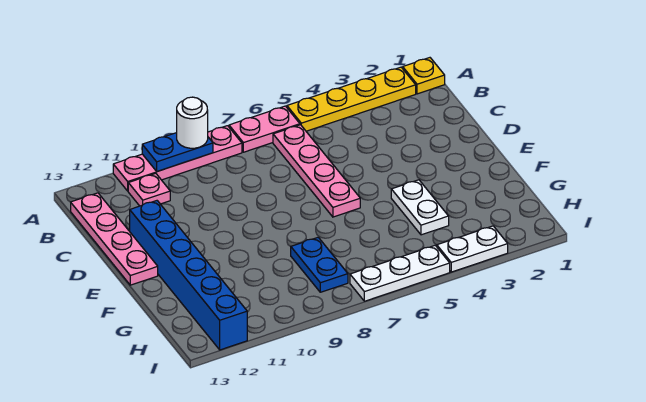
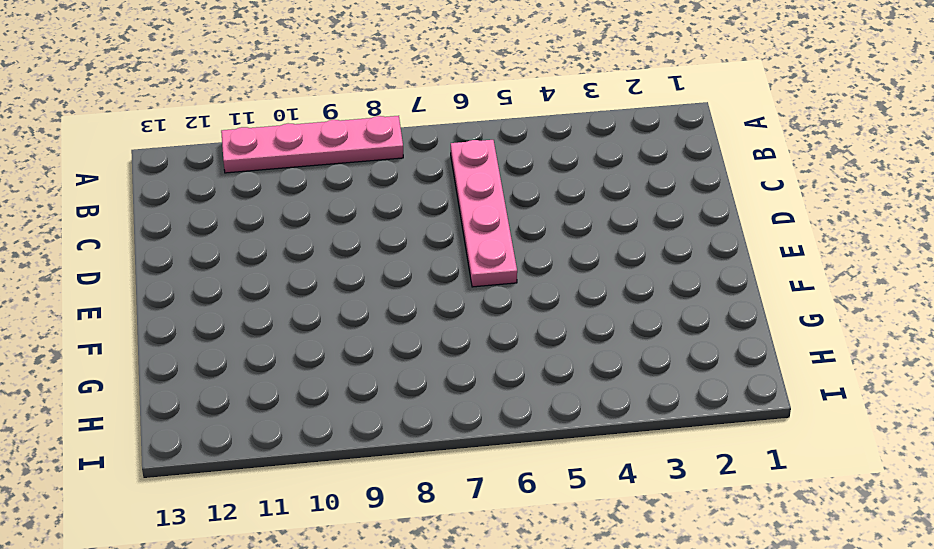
none -> yellow 1x1 plate [403,58,445,94]
none -> yellow 1x4 plate [287,67,416,131]
none -> pink 1x2 plate [229,106,300,152]

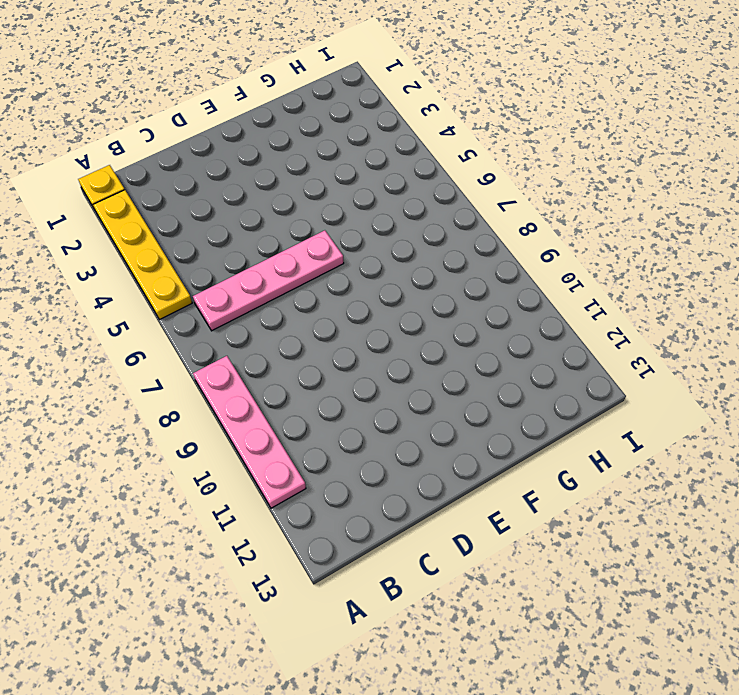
none -> pink 1x2 plate [229,106,300,152]
none -> pink 1x1 plate [128,173,170,206]
none -> pink 1x4 plate [71,193,158,285]

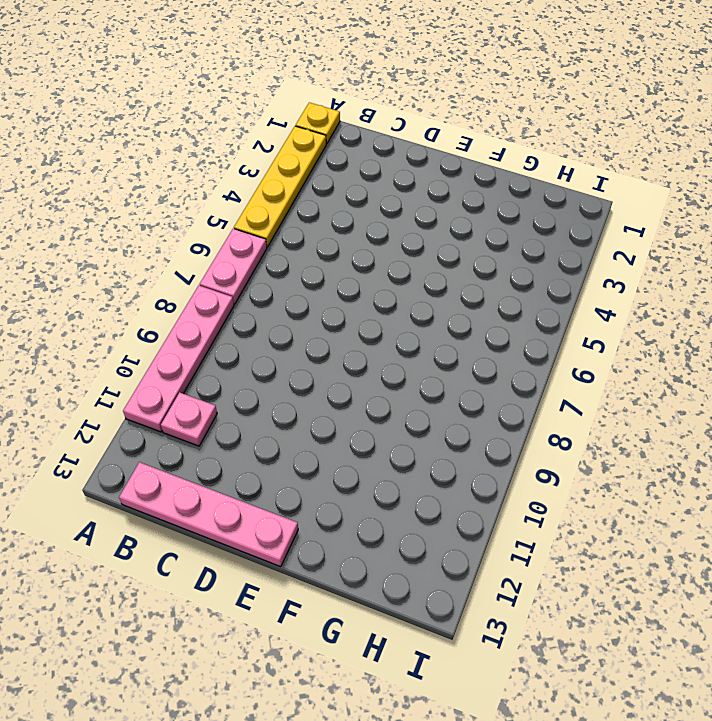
none -> pink 1x4 plate [273,125,360,217]
none -> blue 1x6 brick [130,201,247,350]
none -> white 1x2 plate [391,180,449,235]

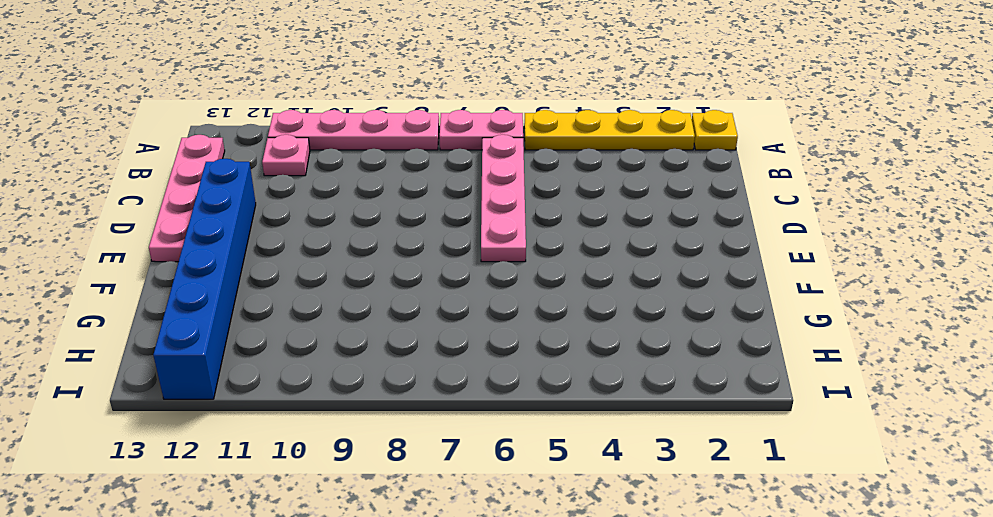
none -> white 1x2 plate [391,180,449,235]
none -> blue 1x2 plate [291,237,348,292]
none -> white 1x2 plate [437,226,508,272]

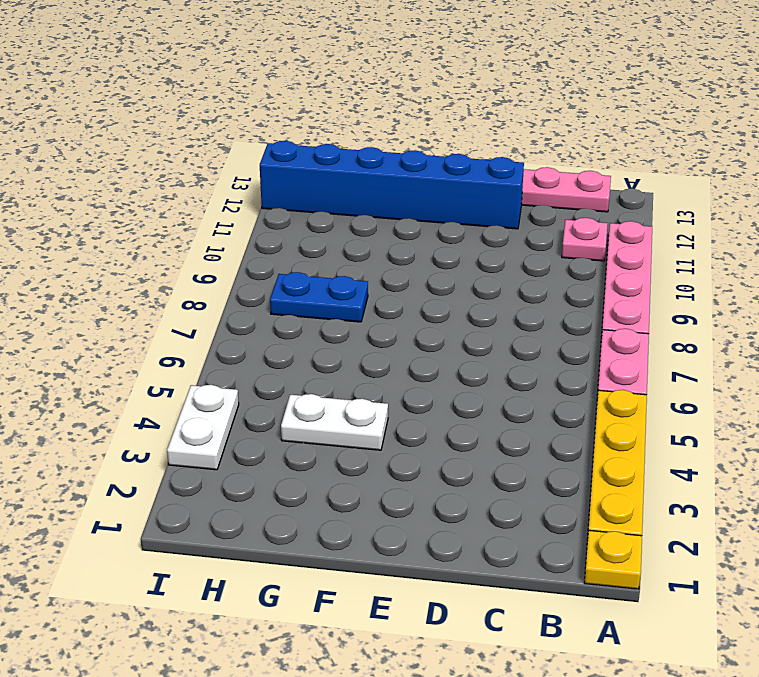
none -> pink 1x4 plate [273,125,360,217]
none -> white 1x3 plate [350,245,450,301]
none -> blue 1x2 plate [142,133,213,171]

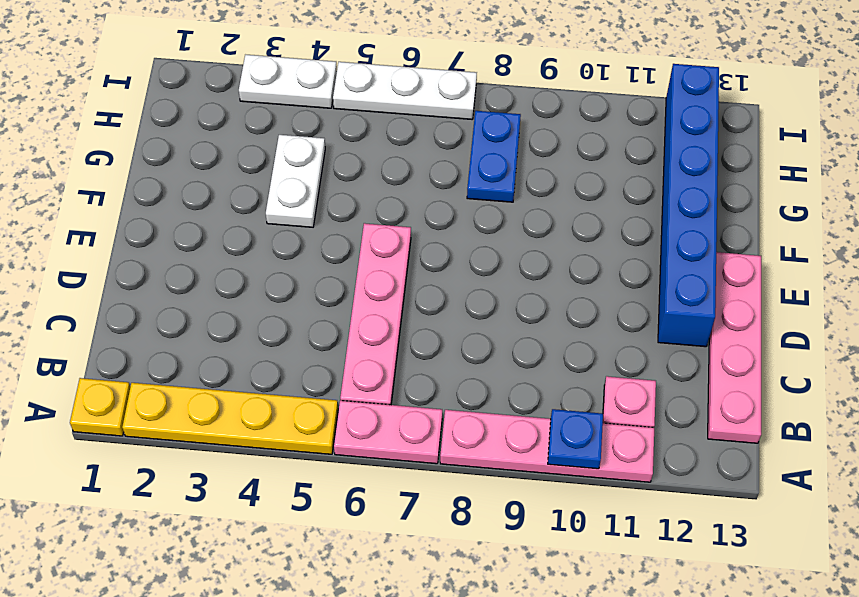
blue 1x1 plate [548,409,603,469] -> blue 1x2 plate [142,133,213,171]
none -> white 1x1 round brick [177,97,208,148]

